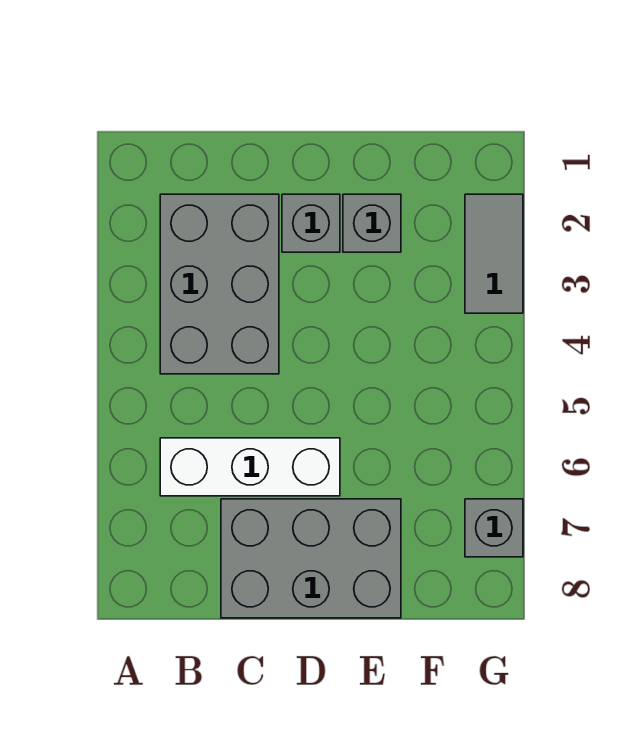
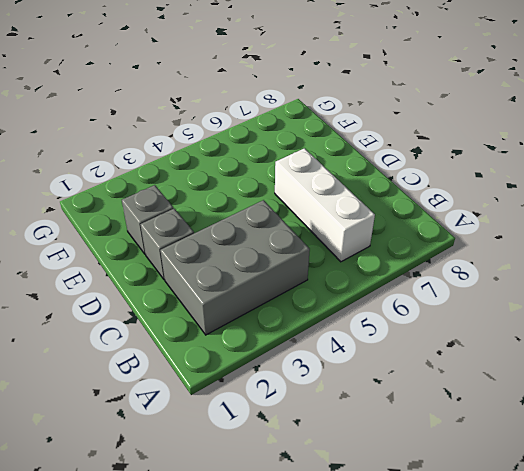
none -> grey 2x3 brick [221,499,401,618]
none -> grey 1x2 tile [465,194,523,313]

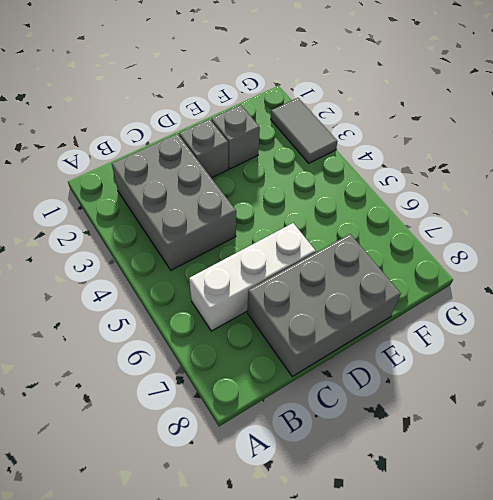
none -> grey 1x1 brick [465,499,523,557]

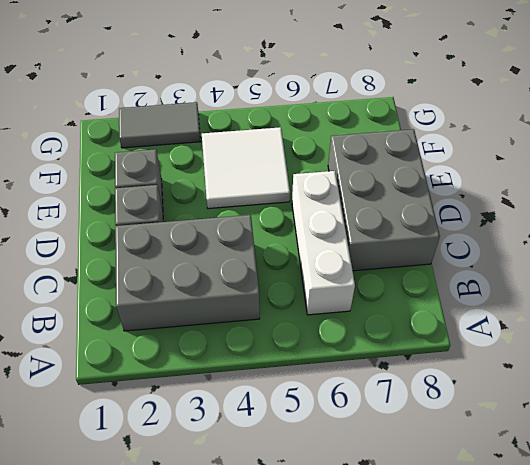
white 2x2 tile [202,127,290,209] -> none
none -> grey 1x1 brick [465,499,523,557]

